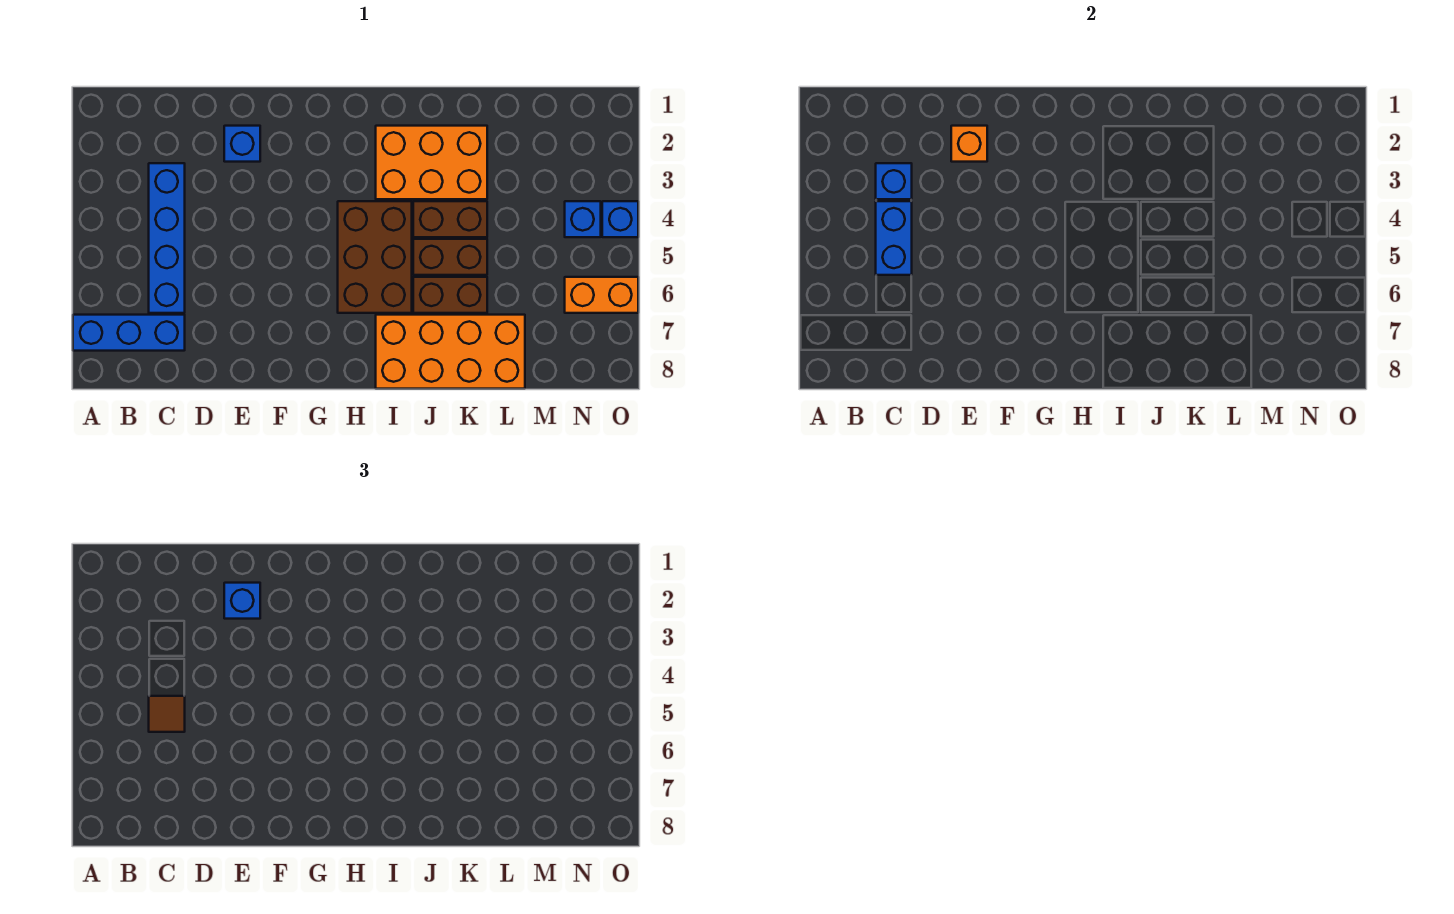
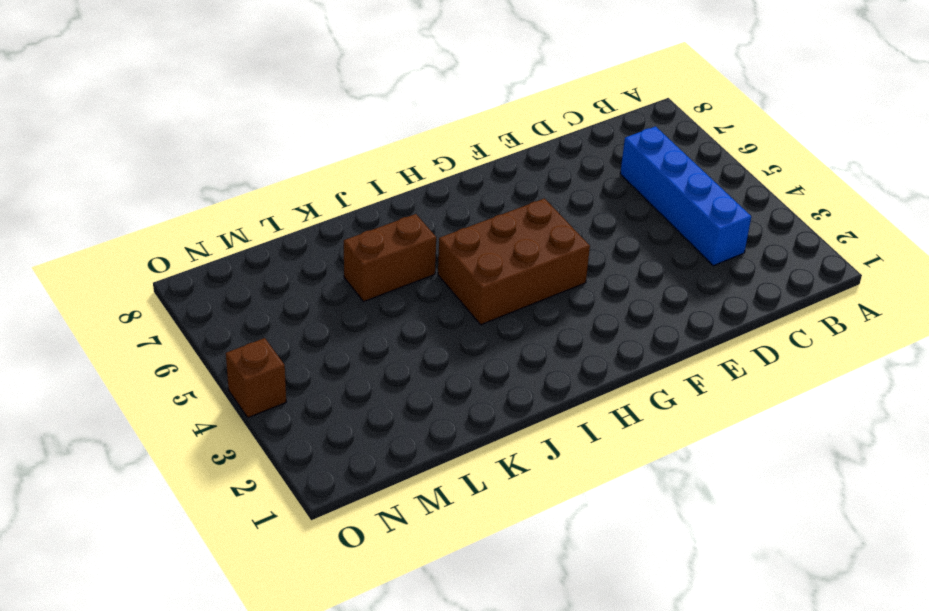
brown 2x3 brick [438,199,590,325] -> brown 2x3 brick turned to [338,201,412,313]
brown 1x1 brick [226,338,286,418] -> blue 1x1 brick [602,201,638,237]
none -> blue 1x3 brick [73,315,185,351]
none -> blue 1x1 brick [224,126,260,162]
none -> orange 2x3 brick [376,126,487,199]

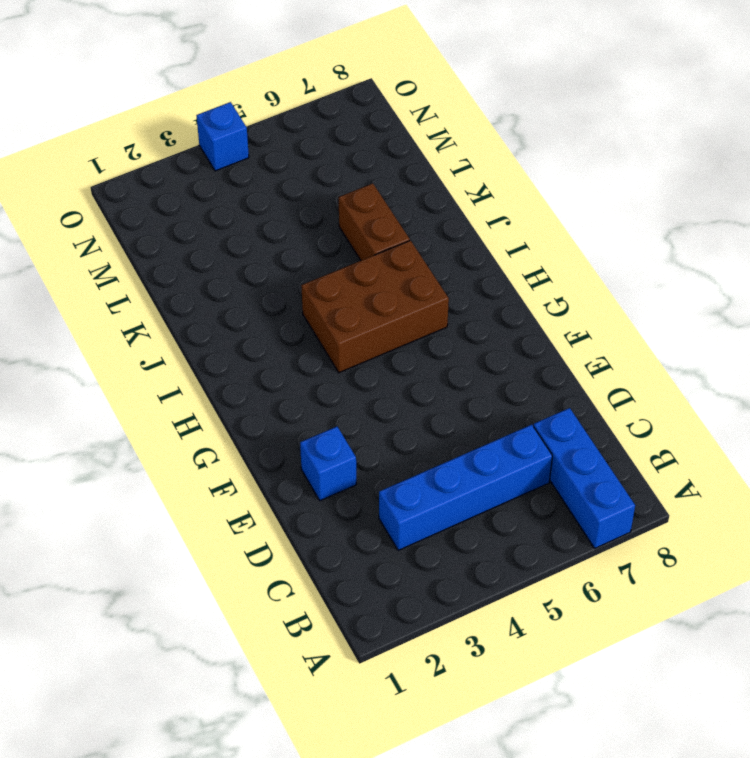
none -> orange 2x3 brick [376,126,487,199]
none -> orange 2x4 brick [376,315,525,389]
none -> brown 1x2 brick [413,201,487,237]

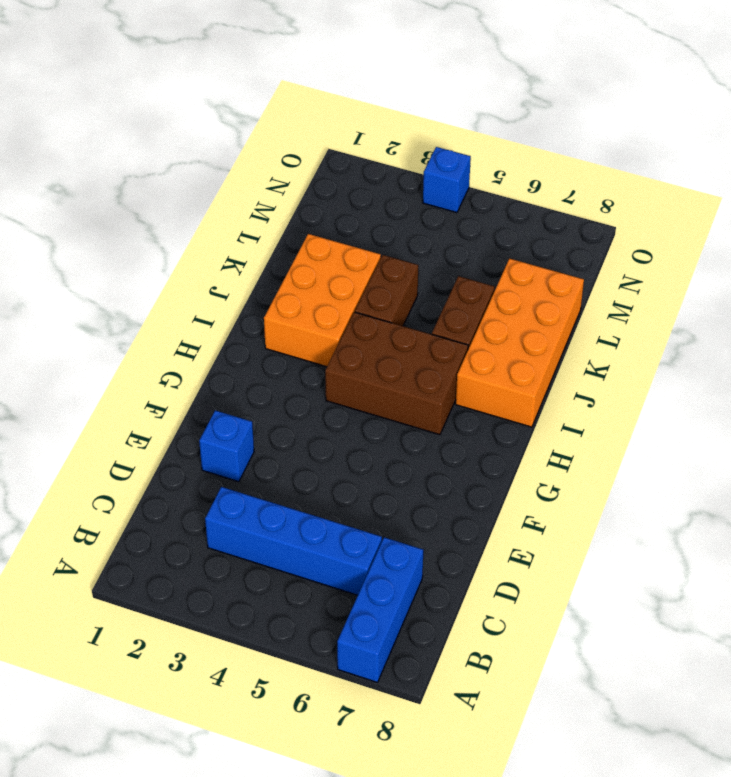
none -> brown 1x2 brick [413,239,487,275]
none -> blue 1x1 brick [565,201,601,237]
none -> orange 1x2 brick [565,277,638,313]

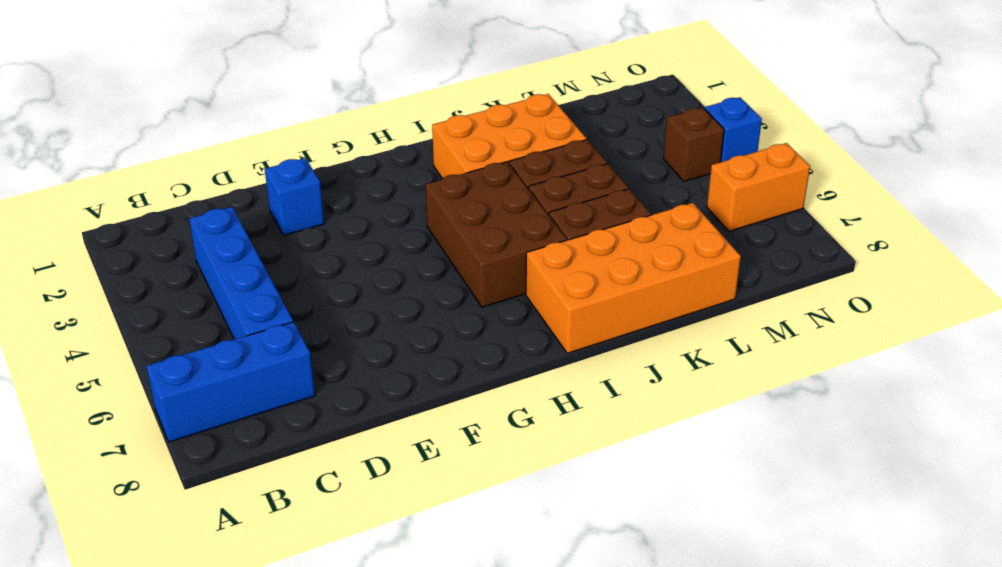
brown 1x1 brick [663,108,724,181] -> blue 1x1 brick [565,201,601,237]
none -> blue 1x1 brick [876,163,912,199]
none -> blue 1x2 brick [876,201,912,275]
none -> orange 1x1 brick [951,126,987,162]

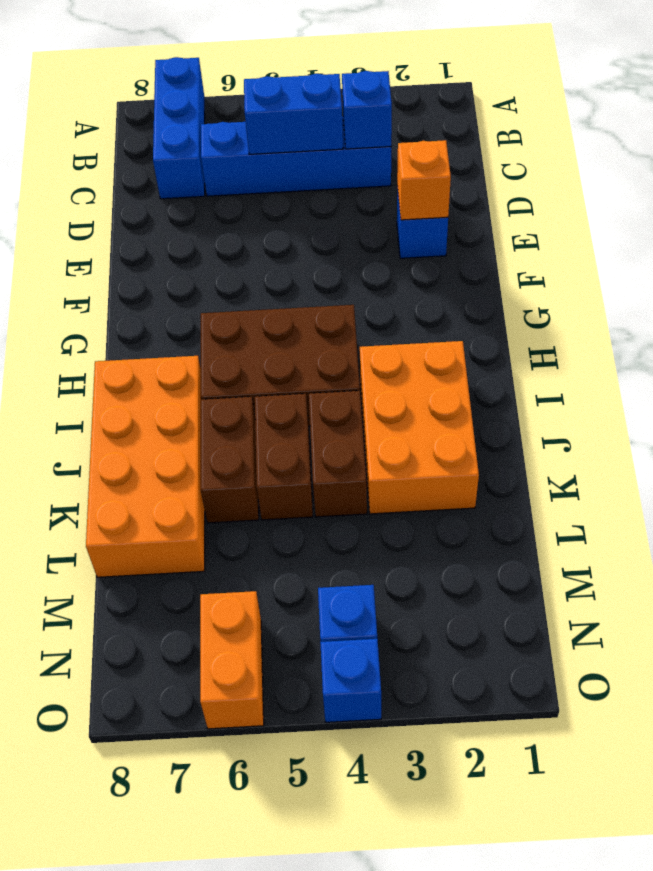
none -> brown 1x1 tile [149,696,185,732]
none -> blue 1x1 brick [224,583,260,619]

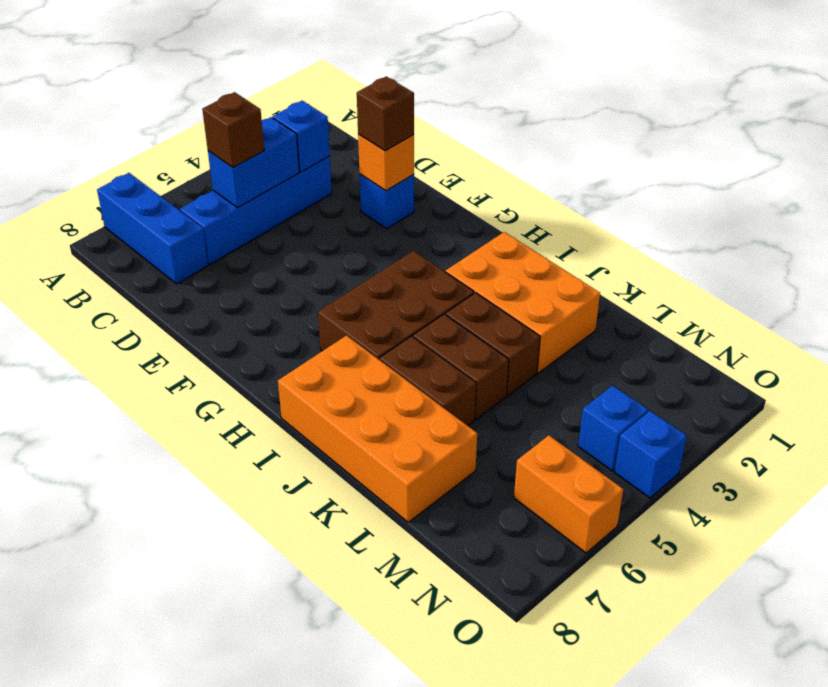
brown 1x1 brick [202,92,264,168] -> brown 1x1 tile [149,696,185,732]
brown 1x1 brick [357,76,414,151] -> blue 1x1 brick [224,583,260,619]

